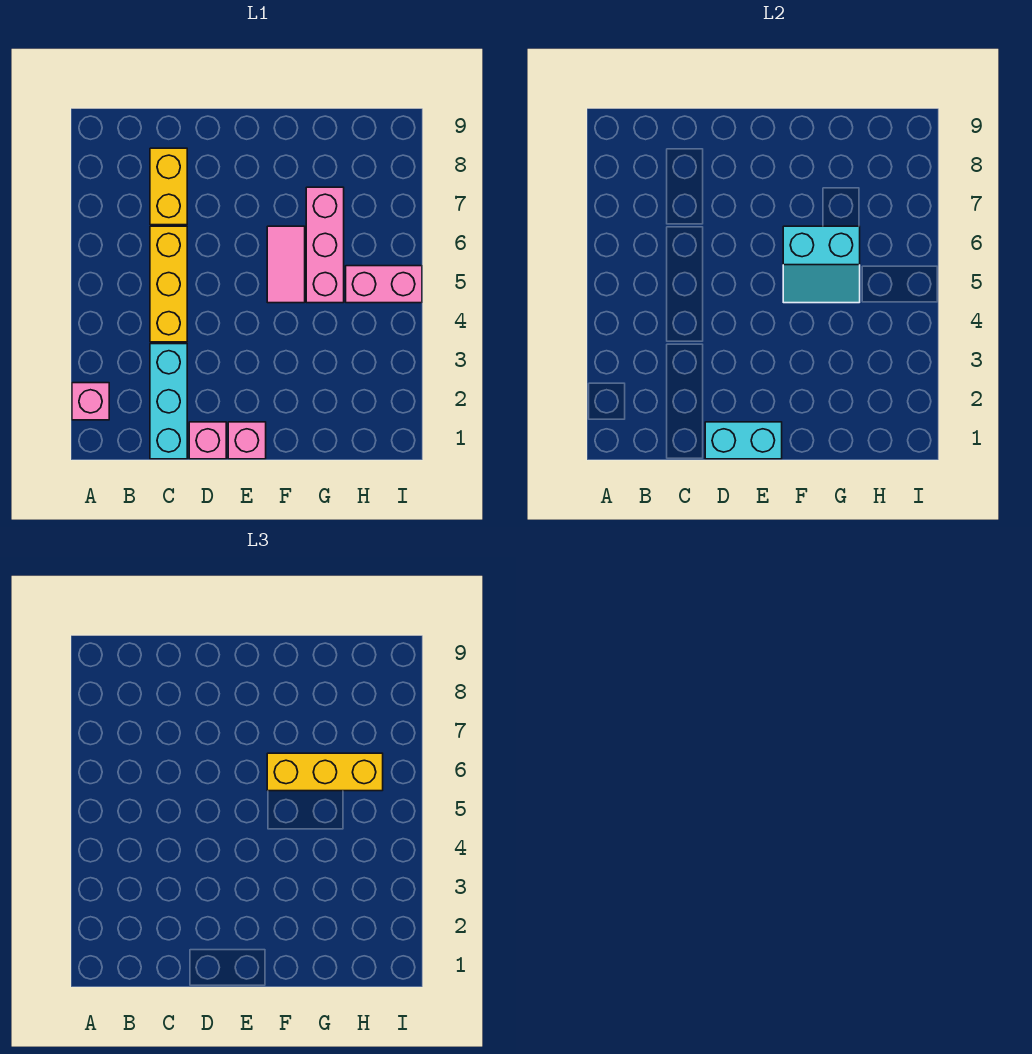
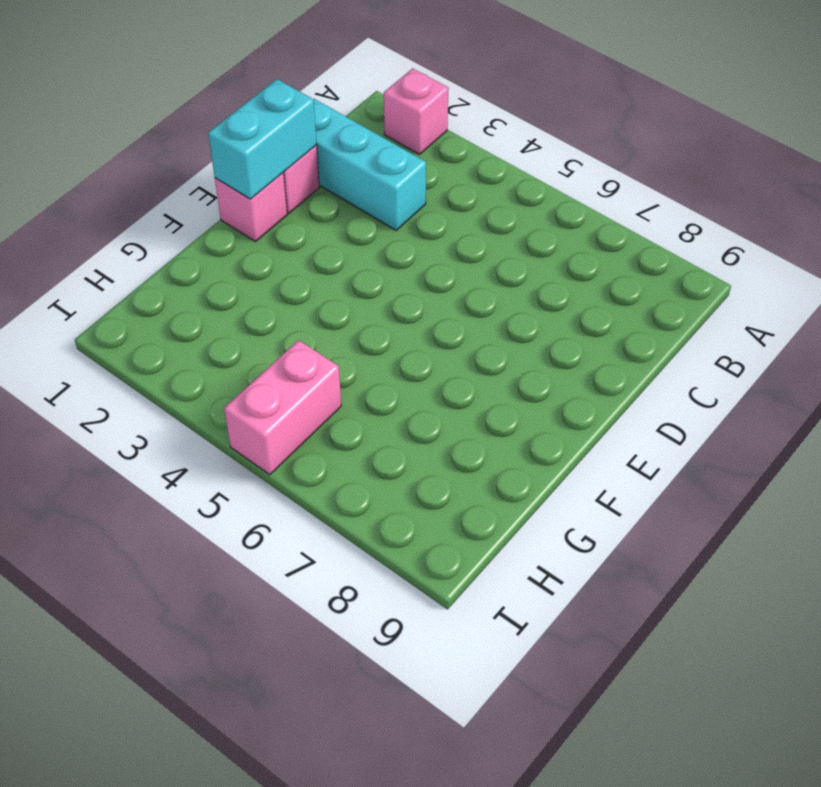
none -> yellow 1x3 brick [150,226,187,342]
none -> yellow 1x2 brick [150,148,187,225]
none -> pink 1x2 tile [267,226,305,303]

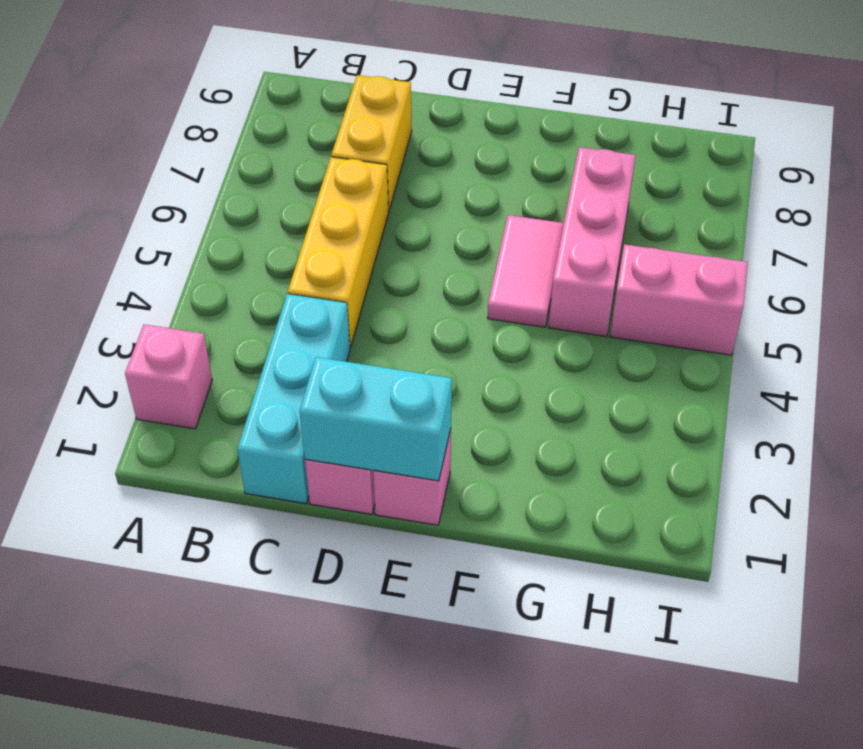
none -> cyan 2x2 slope [783,226,860,303]
none -> yellow 1x3 brick [267,753,383,791]

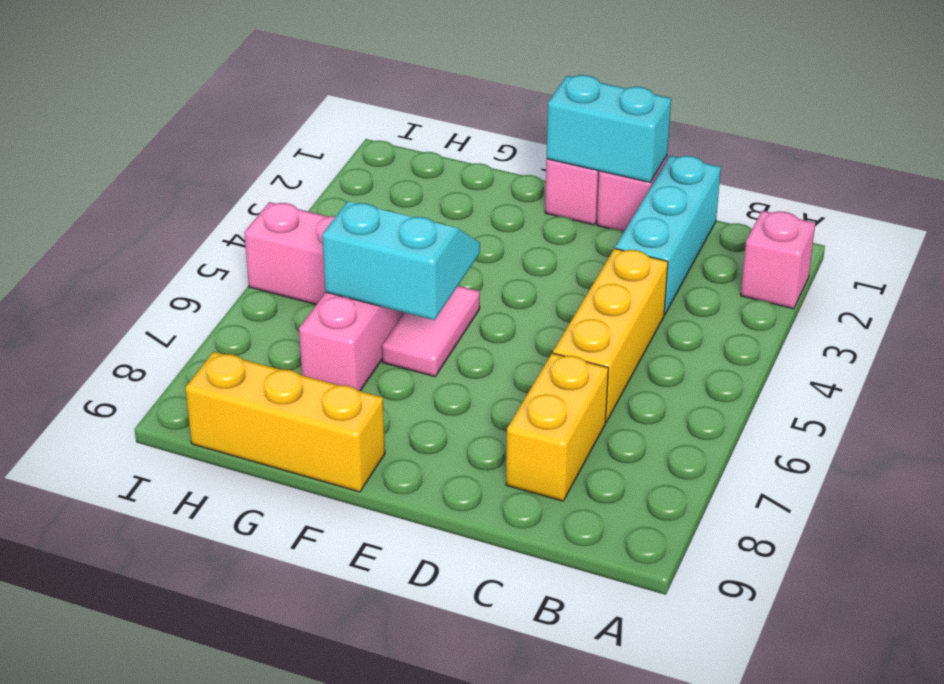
yellow 1x3 brick [185,352,385,492] -> yellow 1x3 brick moved to [267,753,383,791]

